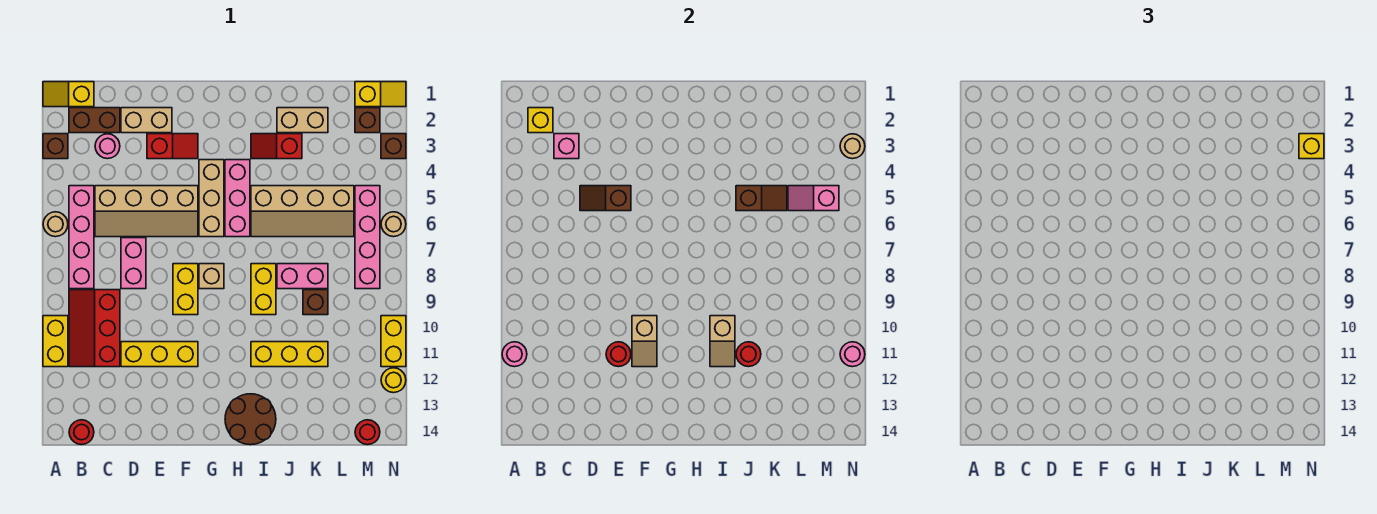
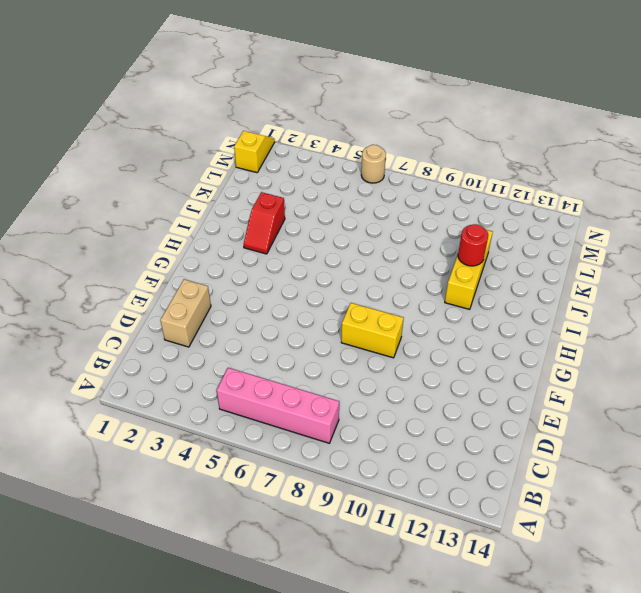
none -> yellow 1x2 slope [43,82,94,107]
none -> brown 1x1 brick [43,134,68,159]
none -> tan 1x1 round brick [43,212,68,237]
none -> yellow 1x2 brick [43,316,68,367]

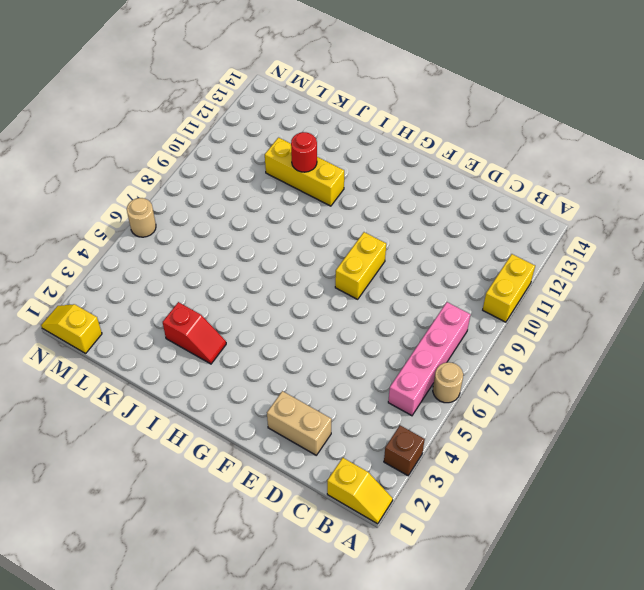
none -> brown 1x2 brick [69,108,120,133]
none -> red 2x3 slope [69,290,120,367]
none -> red 1x1 round brick [69,420,94,445]
none -> pink 1x1 round brick [95,134,120,159]

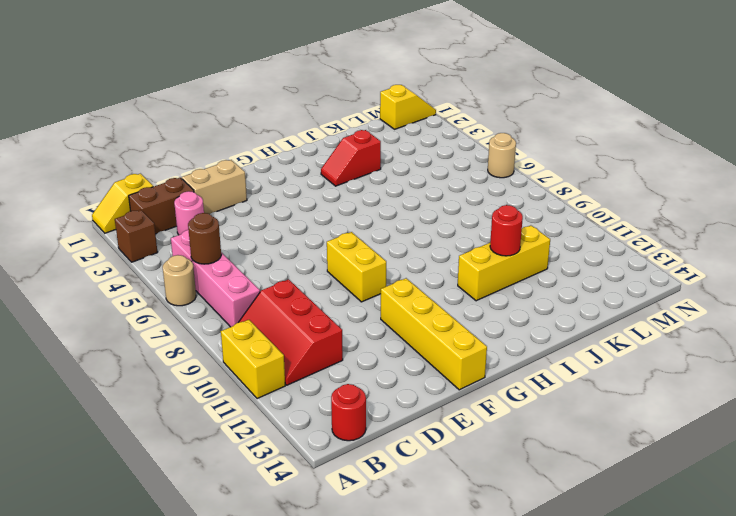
brown 1x1 round brick [188,213,221,264] -> none
yellow 1x4 brick [381,278,487,390] -> yellow 1x3 brick [121,342,198,367]
none -> tan 2x4 slope [95,186,198,237]
none -> pink 1x2 brick [121,238,146,289]
none -> red 1x2 slope [147,134,198,159]
none -> tan 1x3 brick [199,160,224,237]

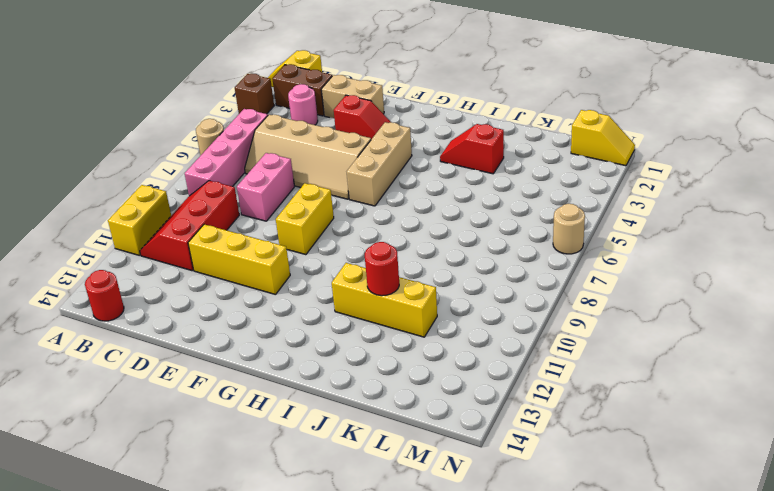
none -> tan 1x1 brick [199,264,224,289]
none -> pink 1x3 brick [225,160,250,237]
none -> brown 2x2 round brick [225,394,276,445]
none -> tan 2x4 slope [251,186,354,237]

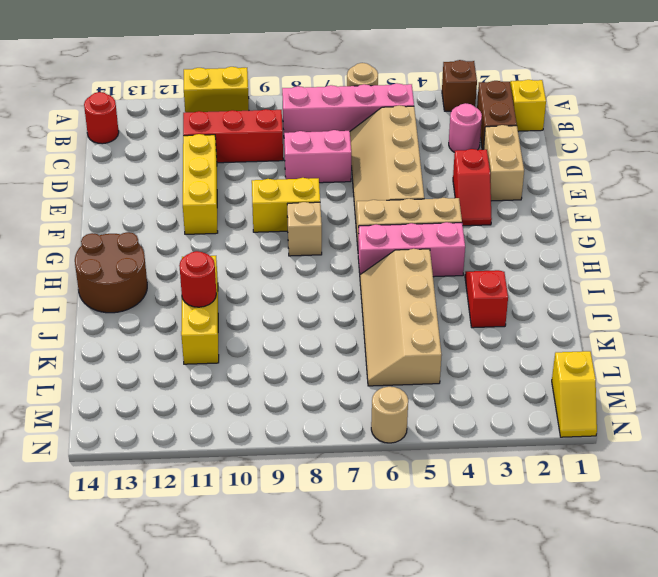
none -> yellow 1x2 brick [251,264,276,315]
none -> tan 1x2 brick [277,108,328,133]
none -> pink 1x2 brick [277,264,328,289]
none -> brown 1x1 brick [303,290,328,315]

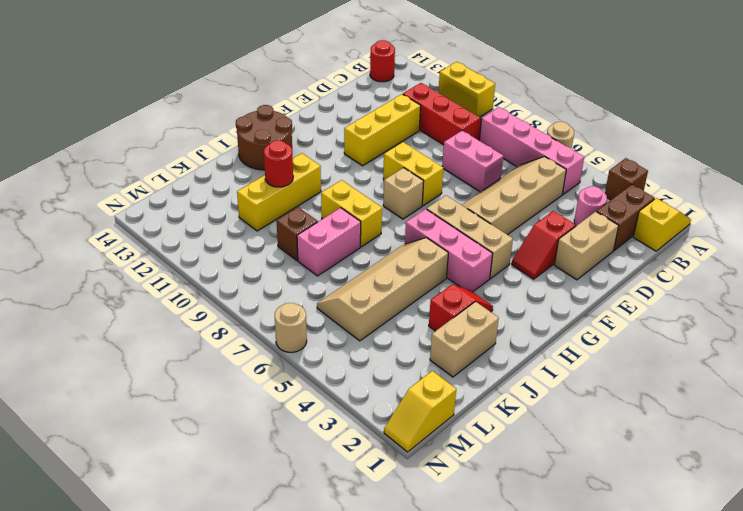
none -> brown 1x1 brick [355,108,380,133]
none -> pink 1x4 brick [355,186,380,289]
none -> red 1x1 round brick [355,420,380,445]
none -> brown 1x1 brick [381,134,406,159]

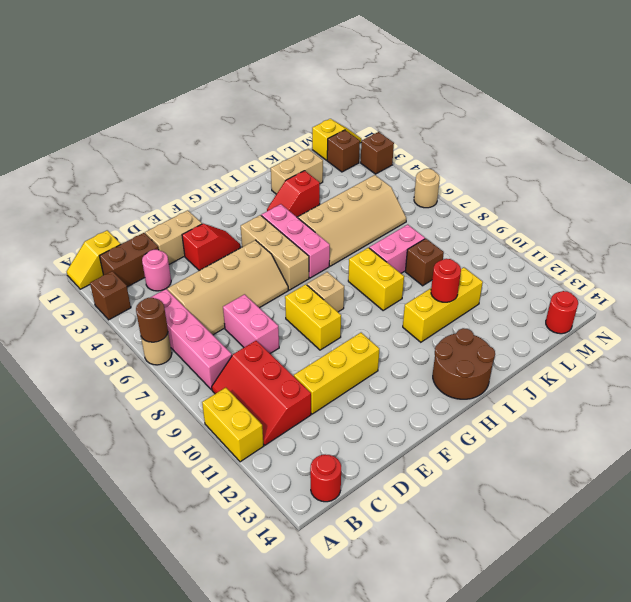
brown 1x1 round brick [136,298,168,342] -> none
none -> pink 1x4 brick [355,186,380,289]
none -> yellow 1x2 brick [381,316,406,367]
none -> yellow 1x1 round brick [381,368,406,393]
none -> pink 1x1 round brick [502,342,527,367]

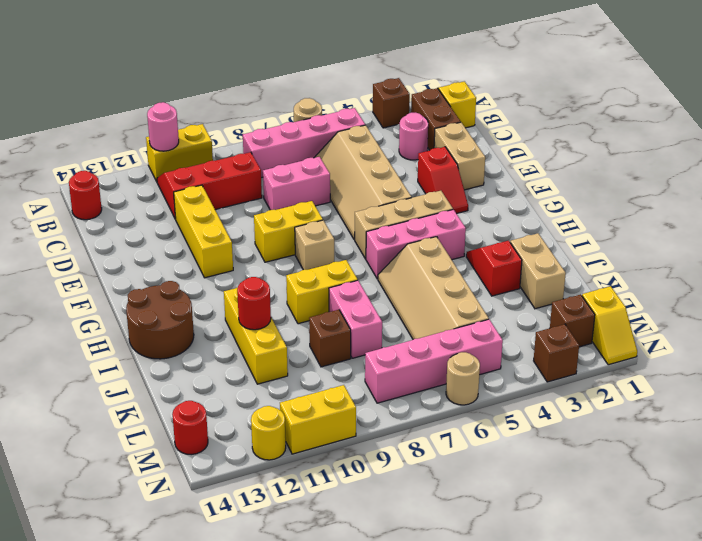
none -> yellow 1x1 brick [528,108,553,133]
none -> pink 1x1 brick [554,134,579,159]
none -> brown 1x2 slope [580,186,631,211]
none -> red 1x1 round brick [606,342,631,367]

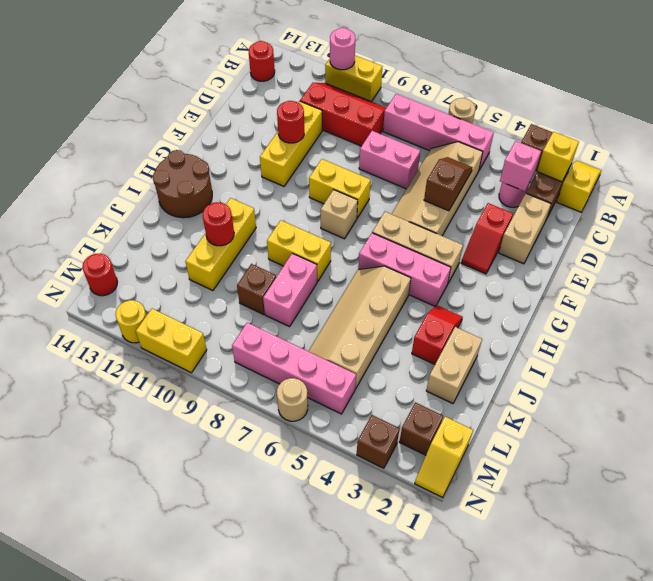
none -> tan 1x2 slope [632,316,657,367]
none -> tan 1x2 slope [710,316,735,367]
none -> brown 1x2 slope [736,186,787,211]
none -> pink 1x2 slope [788,186,839,211]

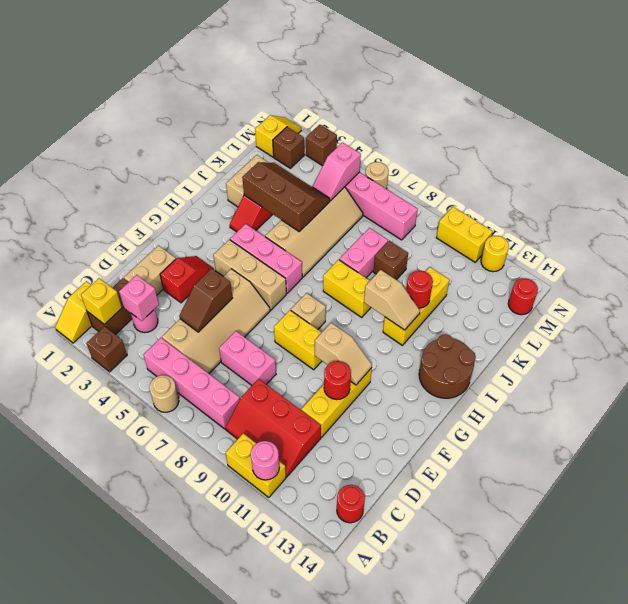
brown 2x3 slope [242,162,330,231] -> brown 1x2 slope [736,186,787,211]
none -> tan 1x1 round brick [840,134,865,159]
none -> pink 1x1 round brick [840,342,865,367]
none -> yellow 1x1 brick [1299,134,1324,159]

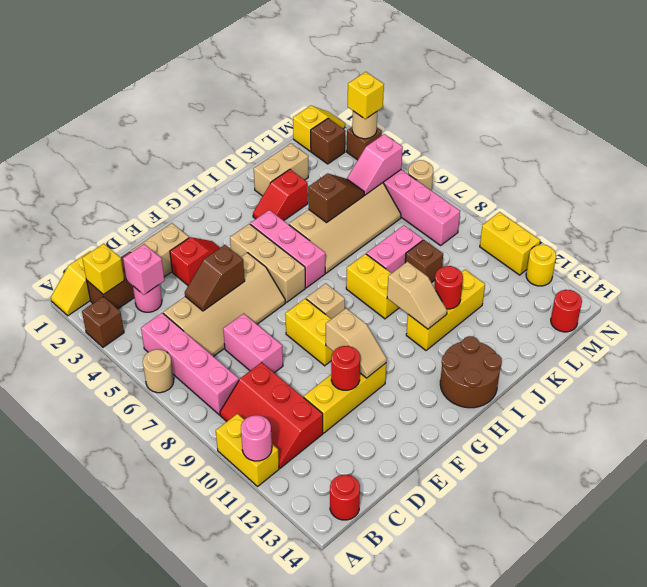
none -> pink 1x1 round brick [840,342,865,367]

